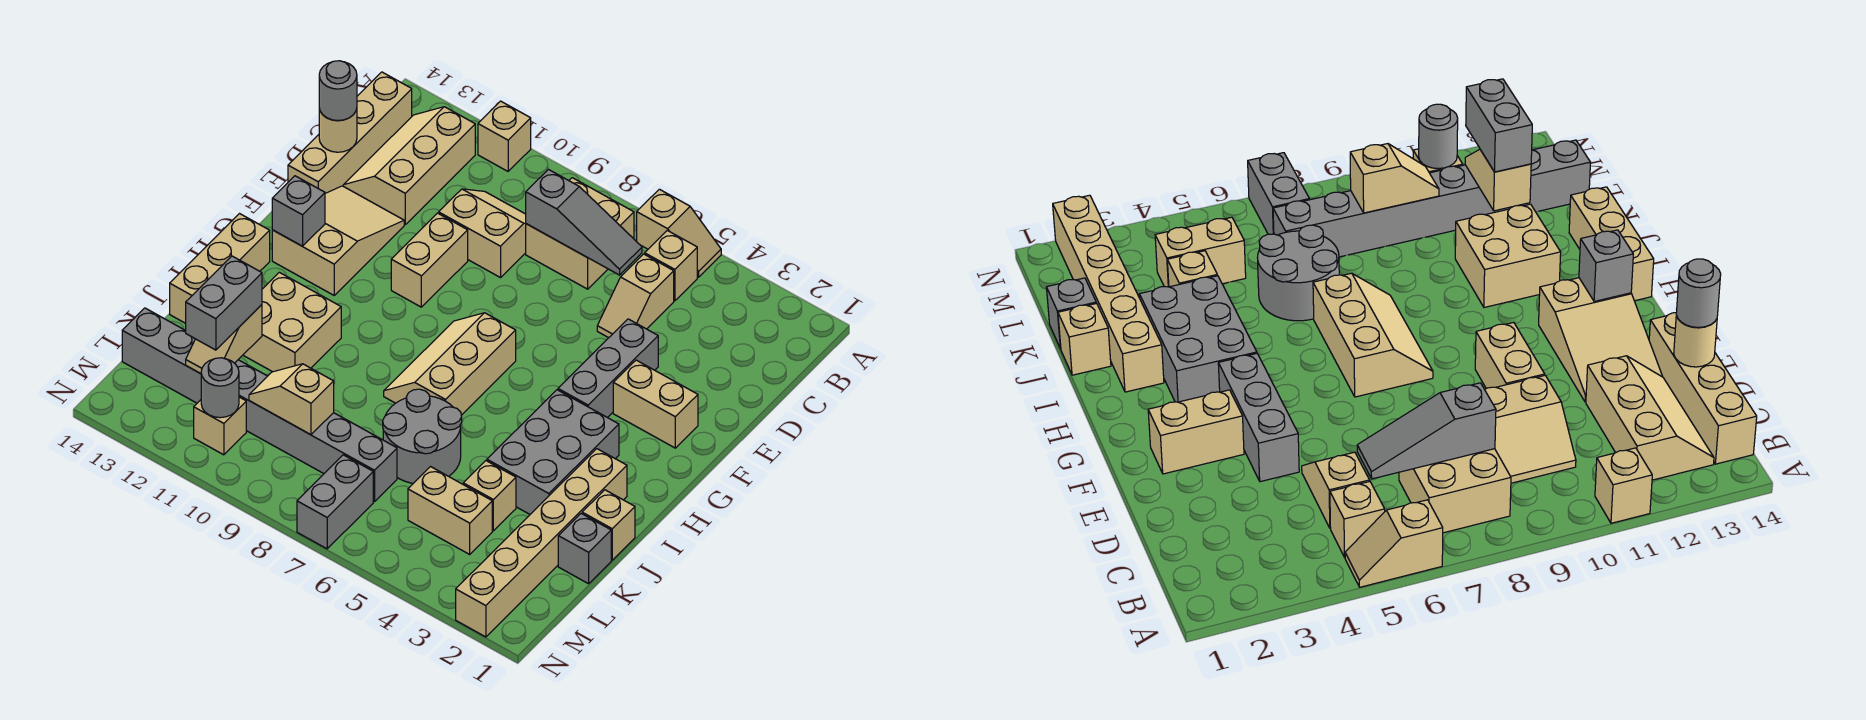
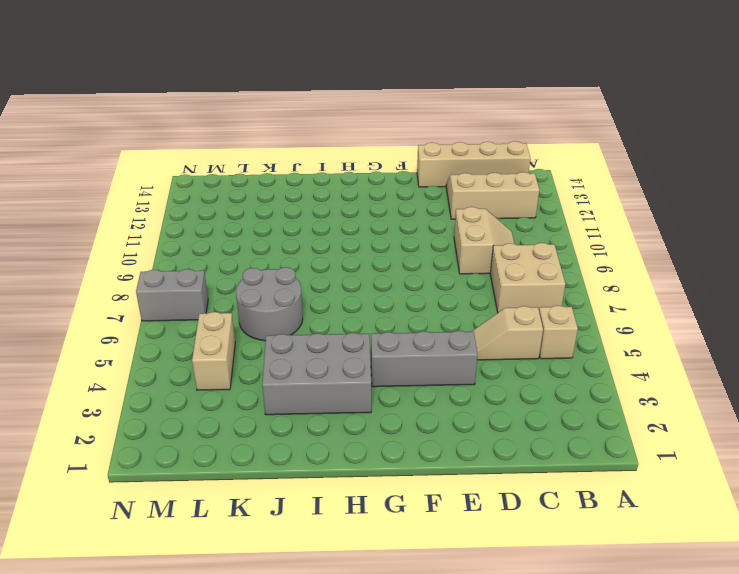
none -> tan 1x2 slope [637,189,721,277]
none -> tan 1x1 brick [478,101,531,171]
none -> tan 1x2 brick [391,213,468,307]
none -> tan 2x3 slope [272,186,404,295]

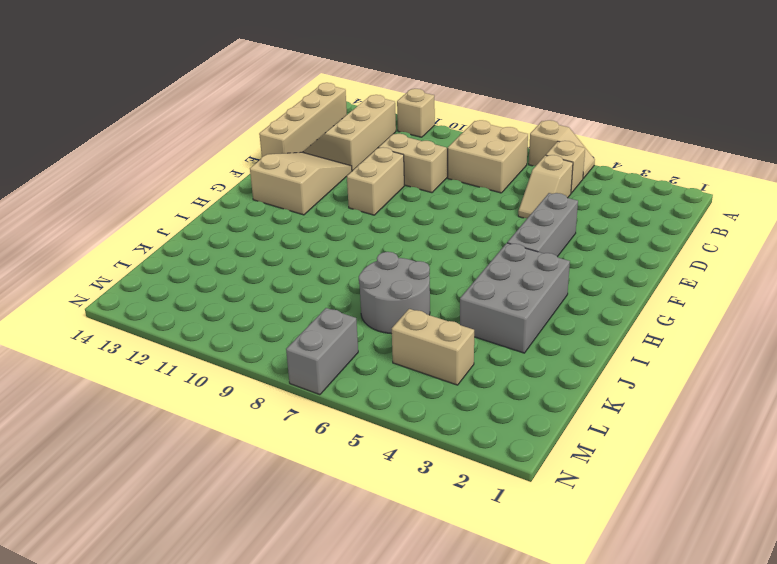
none -> tan 1x2 brick [613,360,698,448]
none -> tan 2x3 slope [384,313,516,415]
none -> tan 1x3 brick [170,214,270,323]
none -> tan 1x6 brick [456,449,627,637]

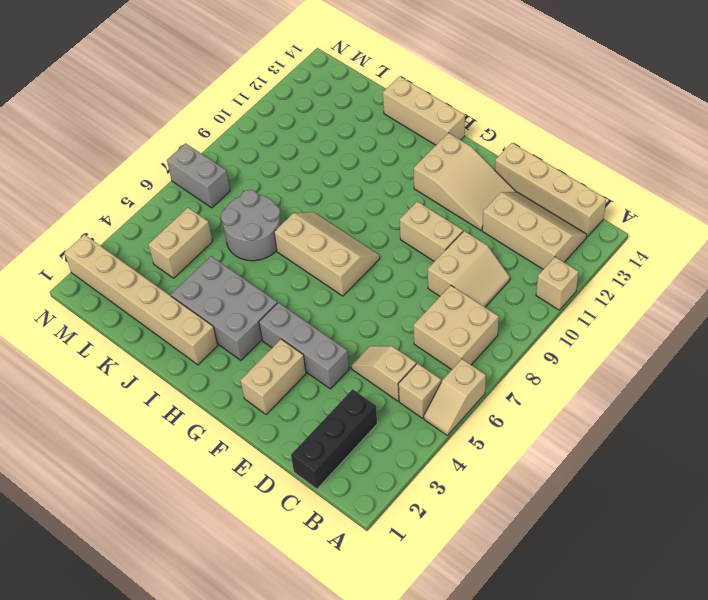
black 1x3 brick [291,389,377,489] -> none
none -> tan 2x2 brick [243,272,341,372]
none -> tan 1x1 brick [582,490,635,560]
none -> grey 1x1 brick [558,514,611,584]
none -> tan 1x1 brick [463,461,516,531]

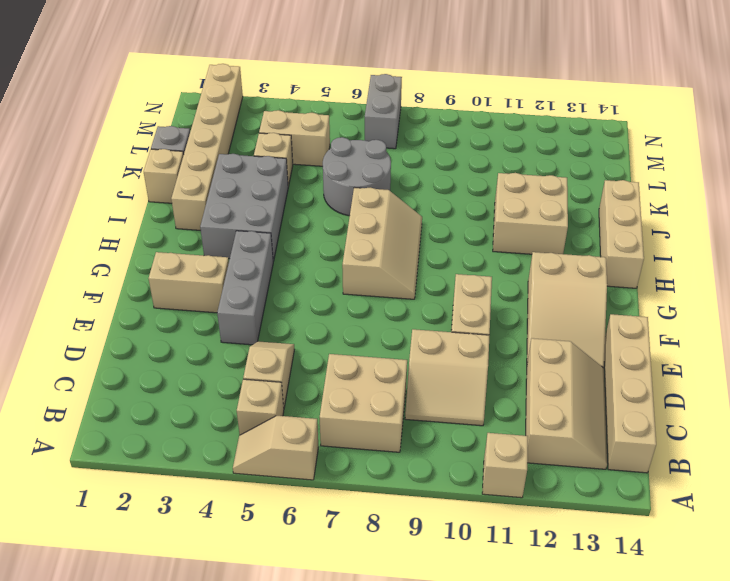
none -> grey 1x8 brick [122,308,397,502]
none -> tan 1x1 brick [194,397,246,455]
none -> grey 1x3 slope [526,170,642,275]
none -> tan 1x1 round brick [319,108,357,152]

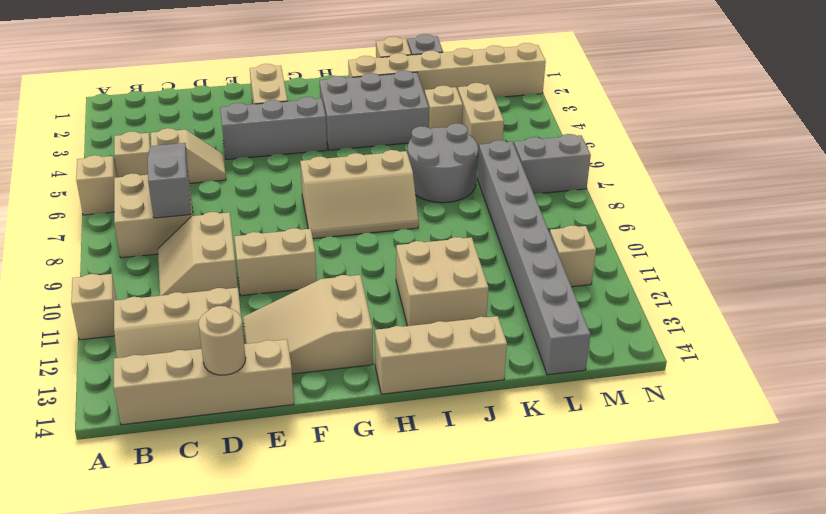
none -> grey 1x1 brick [272,176,325,246]
none -> tan 1x2 slope [186,305,262,374]
none -> tan 1x2 slope [249,364,334,435]
none -> grey 1x1 round brick [201,358,239,418]

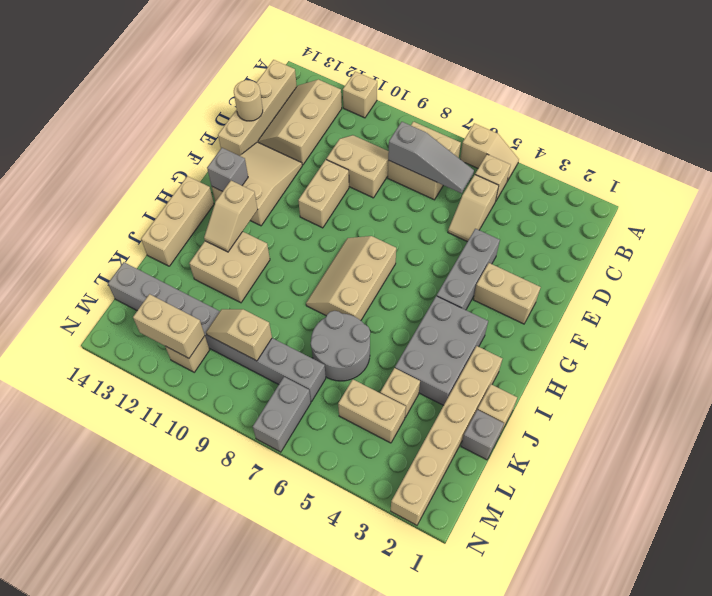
tan 1x2 slope [204,181,258,252] -> tan 1x2 slope moved to [186,305,262,374]
tan 1x2 brick [133,294,205,358] -> grey 1x1 round brick [201,358,239,418]
none -> grey 1x1 round brick [319,61,357,121]
none -> grey 1x2 brick [186,256,262,350]

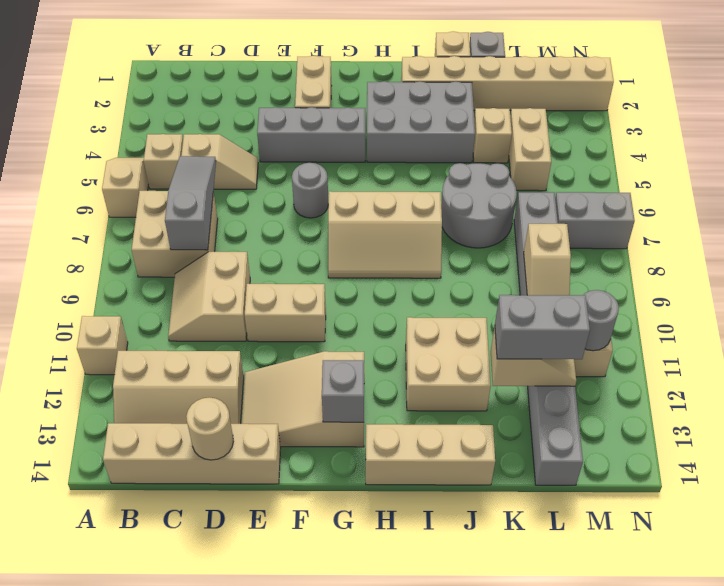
grey 1x1 round brick [292,162,328,218] -> grey 1x1 round brick moved to [319,61,357,121]

